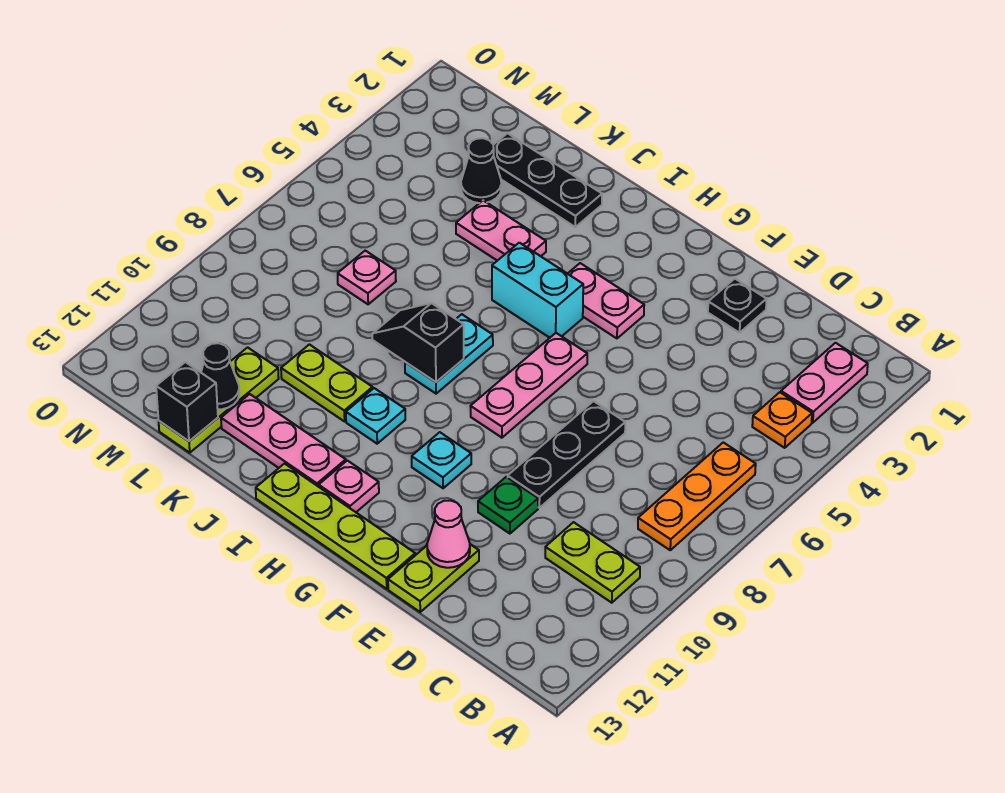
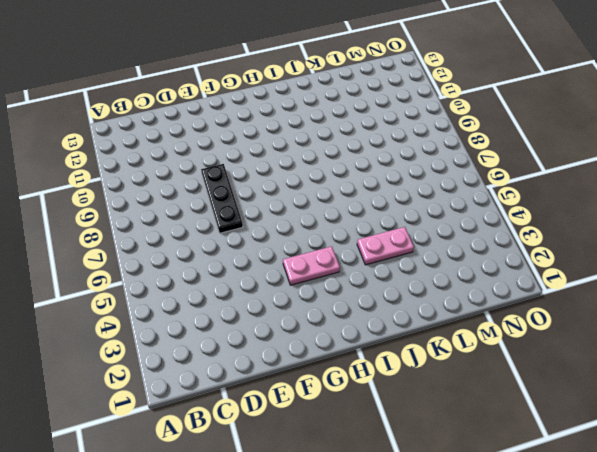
none -> pink 1x2 plate [781,343,868,423]
none -> orange 1x1 plate [752,392,812,448]
none -> orange 1x3 plate [638,442,756,550]

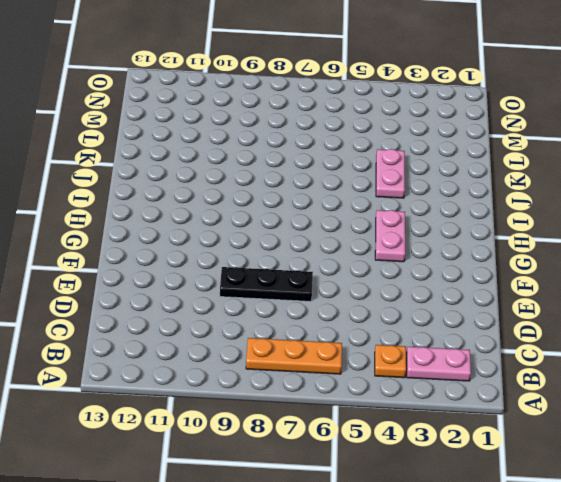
none -> lime 1x2 plate [545,522,640,603]
none -> black 1x1 plate [708,279,767,333]
none -> green 1x1 plate [478,477,538,534]

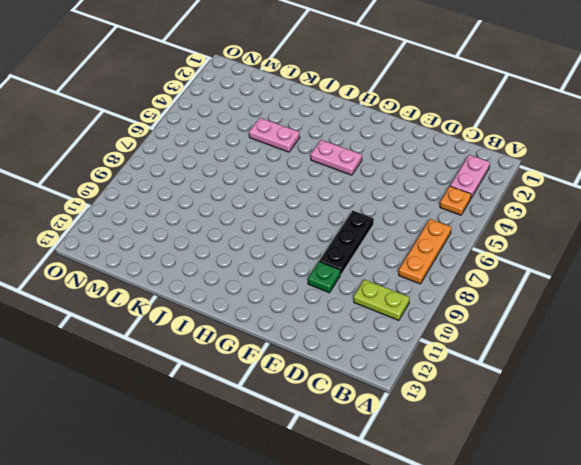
none -> black 1x1 plate [708,279,767,333]
none -> lime 1x2 plate [388,544,479,612]
none -> lime 1x4 plate [256,464,415,589]

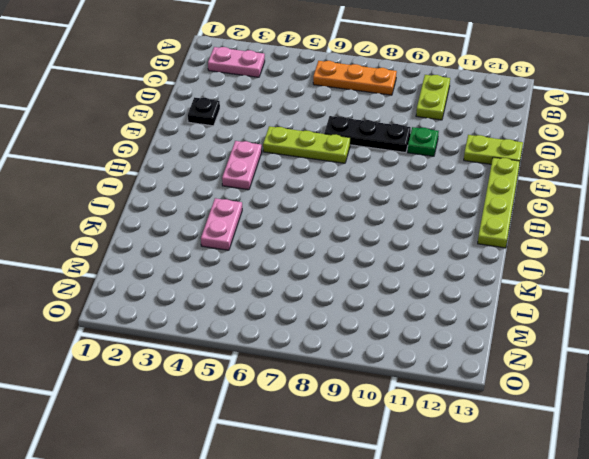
lime 1x3 plate [263,126,350,163] -> lime 1x3 plate moved to [159,347,279,453]
none -> orange 1x1 plate [752,392,812,448]
none -> pink 1x3 plate [471,333,587,438]
none -> cyan 1x1 plate [412,432,471,488]

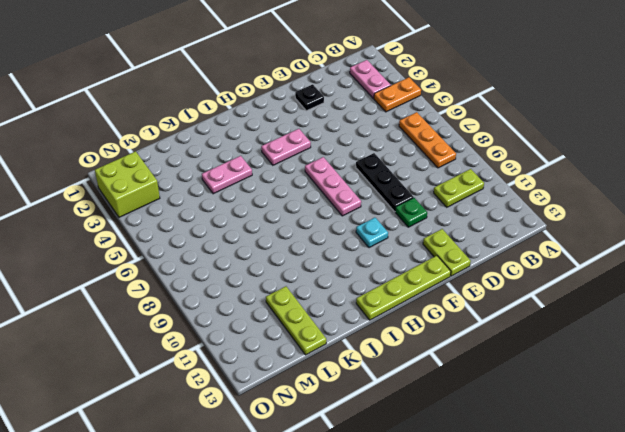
orange 1x2 plate [374,77,421,112] -> orange 1x1 plate [752,392,812,448]
lime 2x2 brick [95,151,160,217] -> none
none -> cyan 1x2 brick [492,243,583,338]
none -> pink 1x1 plate [319,461,379,512]
none -> cyan 1x2 plate [405,314,493,394]

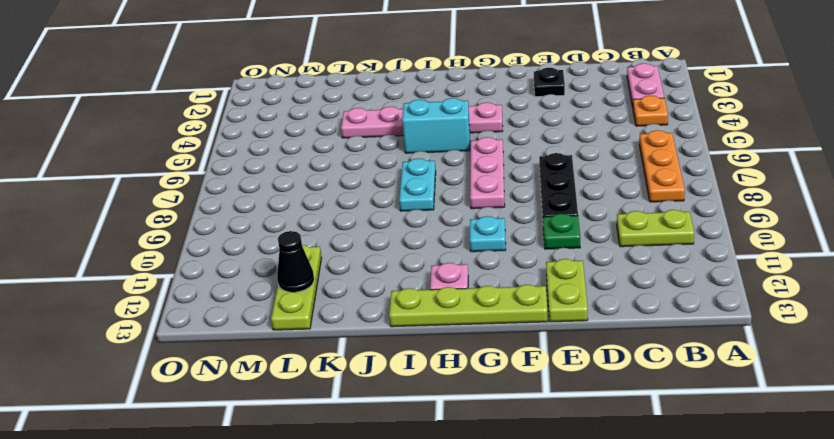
none -> cyan 1x1 plate [346,388,405,444]
none -> pink 1x3 plate [221,394,346,487]
none -> black 1x3 plate [493,133,602,227]

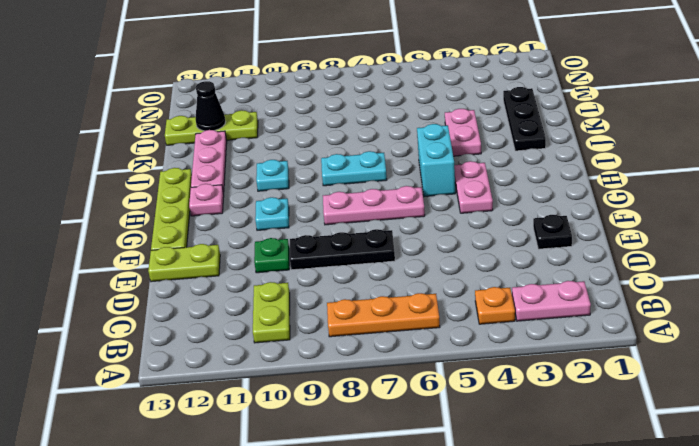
none -> lime 1x2 plate [281,345,373,421]
none -> black 1x1 cone [461,138,501,203]
none -> pink 1x1 plate [338,251,396,304]

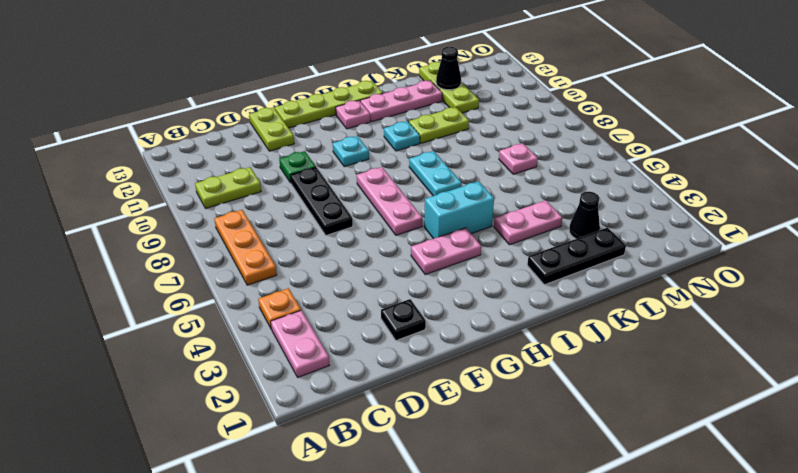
none -> pink 1x1 cone [427,500,470,568]
none -> black 1x2 slope [372,303,464,382]
none -> black 1x1 brick [156,362,218,441]

